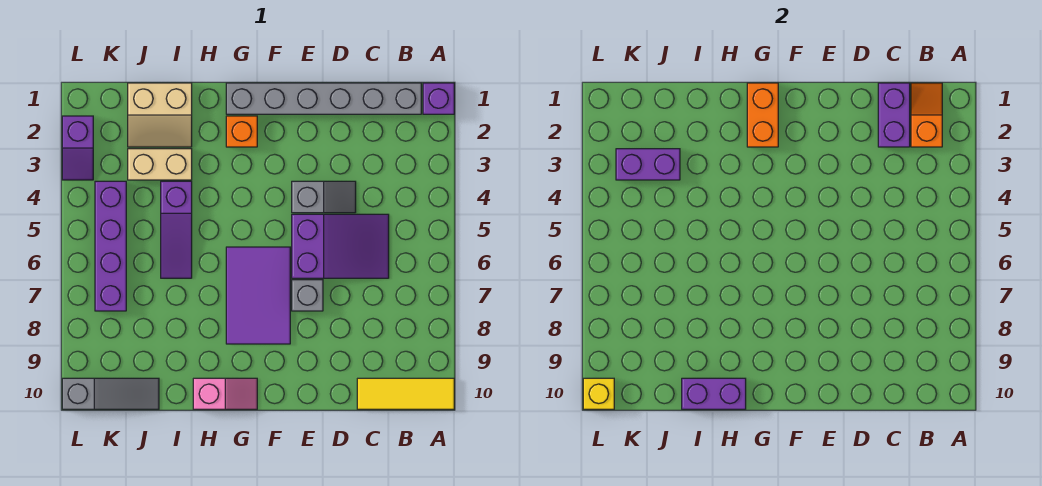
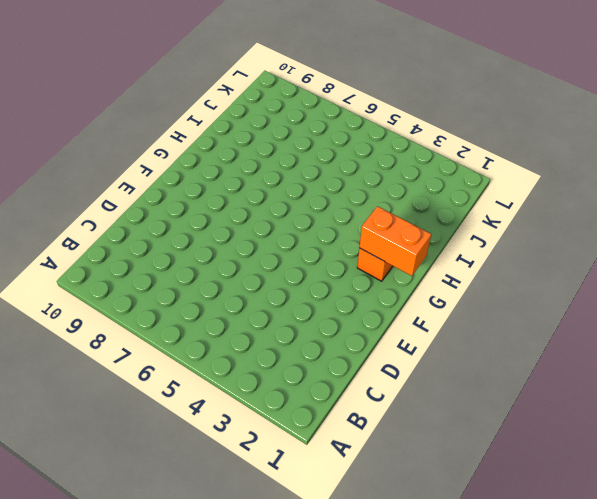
none -> purple 1x1 brick [423,83,454,114]
none -> yellow 1x3 tile [357,378,454,409]
none -> grey 1x6 brick [226,83,421,114]

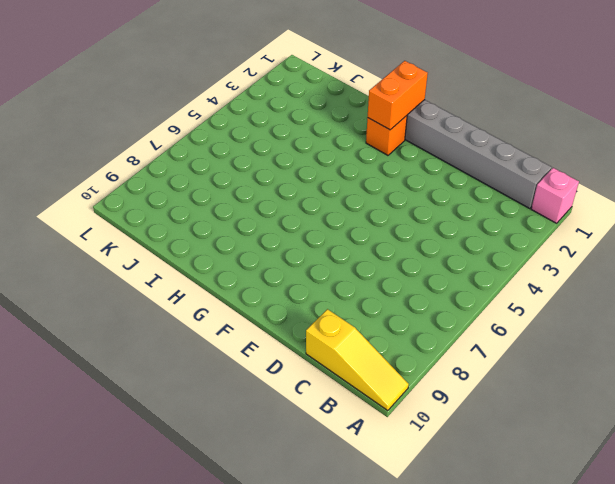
pink 1x1 brick [531,168,579,223] -> purple 1x1 brick [423,83,454,114]
yellow 1x3 slope [306,309,409,411] -> yellow 1x3 tile [357,378,454,409]
none -> purple 2x3 slope [292,214,389,278]
none -> grey 1x2 slope [292,181,356,213]
none -> grey 1x1 brick [292,280,323,311]

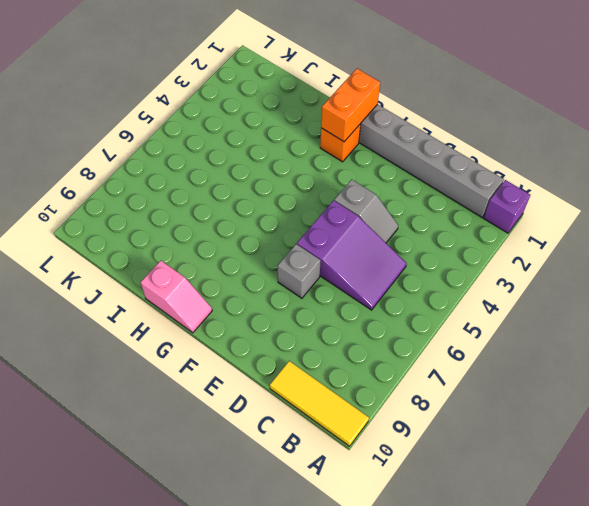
none -> purple 2x3 tile [226,247,290,344]
none -> tan 2x2 slope [128,83,192,147]
none -> tan 1x2 brick [128,149,192,180]

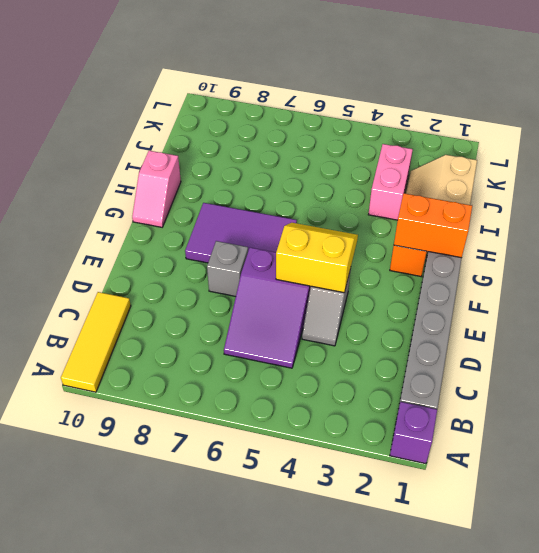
yellow 2x2 slope [276,223,358,293] -> none
pink 1x2 brick [368,144,413,220] -> tan 1x2 brick [128,149,192,180]
none -> purple 1x3 slope [161,181,192,278]
none -> grey 1x3 slope [62,378,159,409]
none -> purple 1x4 brick [95,181,126,311]

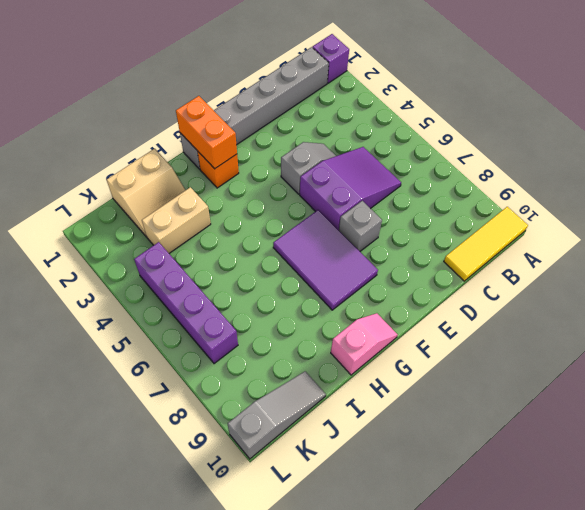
none -> purple 1x3 slope [161,181,192,278]
none -> purple 1x2 slope [62,116,93,180]
none -> orange 1x2 slope [911,83,942,147]

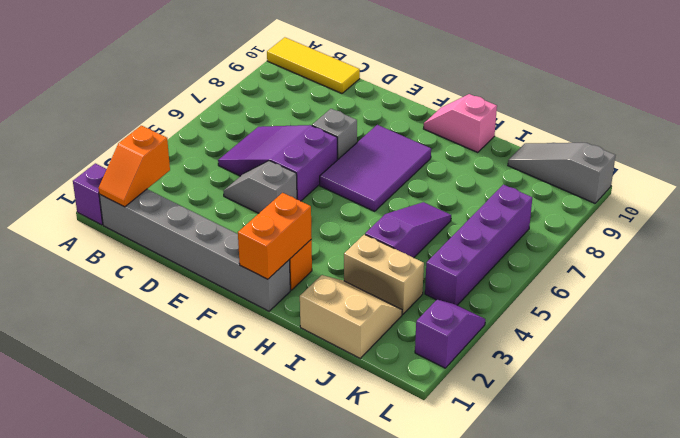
none -> purple 1x2 brick [878,83,910,147]
none -> purple 1x2 brick [682,378,746,409]
none -> purple 1x2 brick [616,149,680,180]

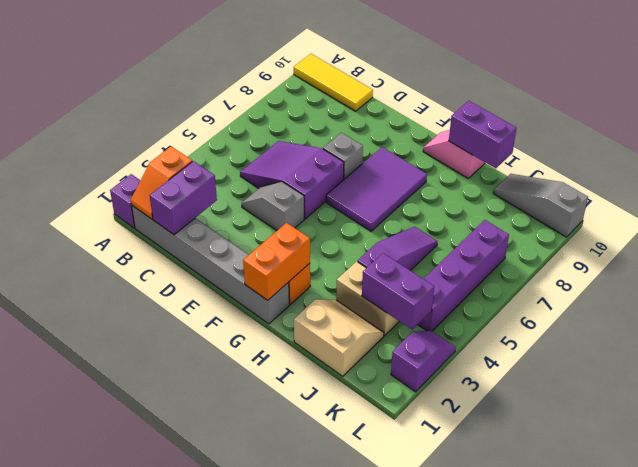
none -> yellow 1x1 brick [583,378,614,409]

